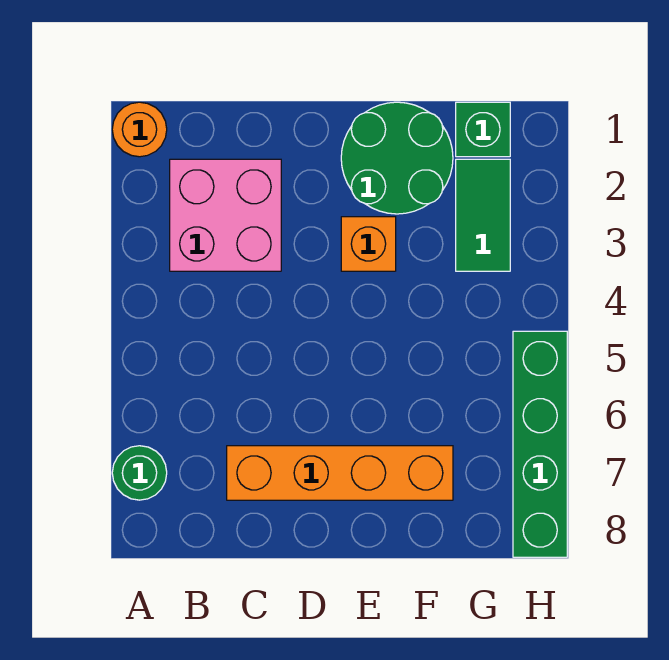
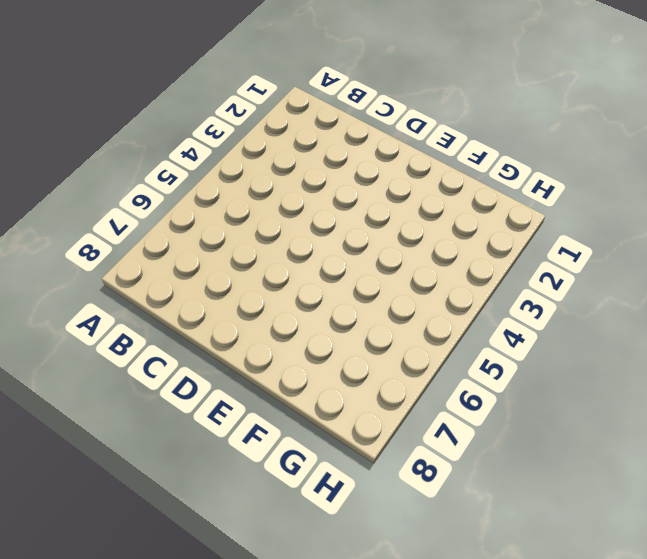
none -> orange 1x1 round brick [112,102,167,157]
none -> green 1x1 round brick [112,446,167,500]

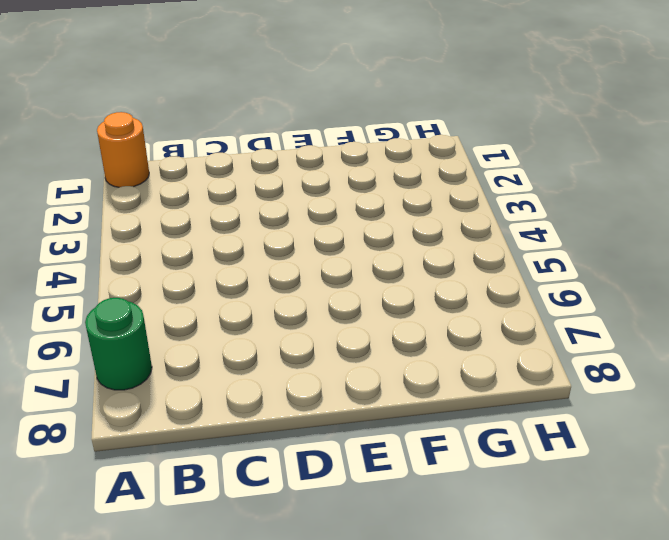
none -> pink 2x2 brick [170,159,281,271]
none -> orange 1x4 brick [227,446,453,500]

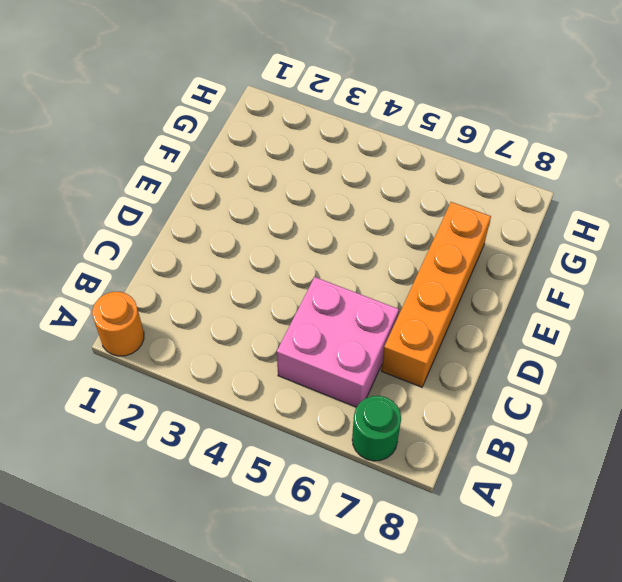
pink 2x2 brick [277,277,399,407] -> pink 2x2 brick moved to [170,159,281,271]
none -> green 2x2 round brick [341,102,453,214]
none -> orange 1x1 brick [341,217,396,271]

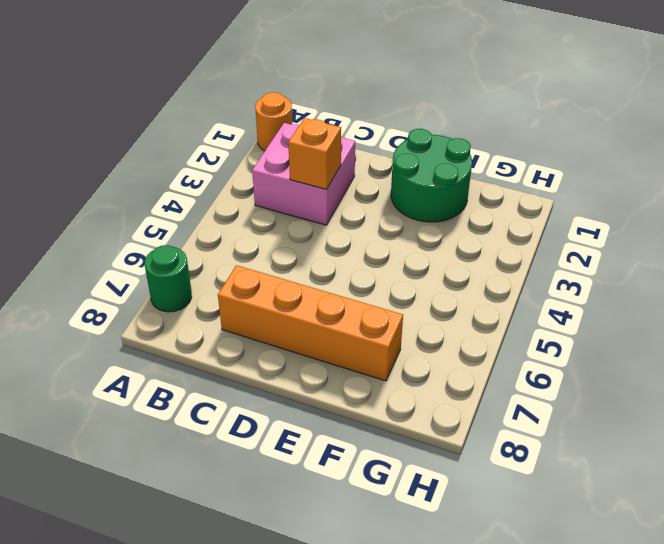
orange 1x1 brick [288,118,341,189] -> orange 1x1 brick moved to [341,217,396,271]
none -> green 1x1 brick [456,102,510,157]
none -> green 1x2 tile [456,159,510,271]

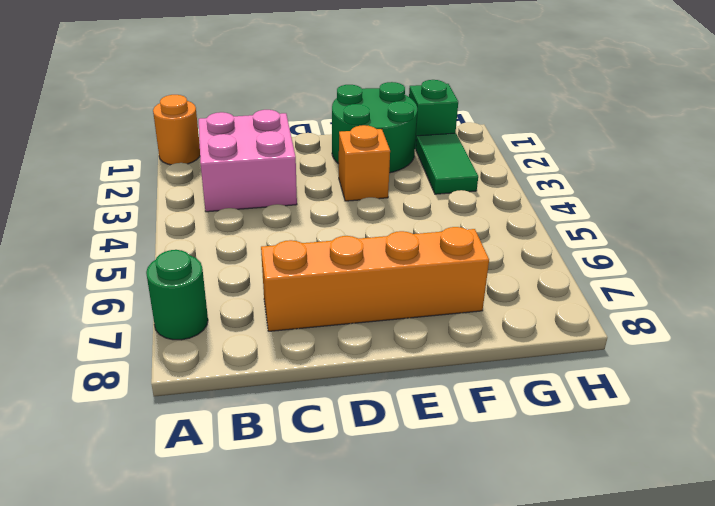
none -> green 1x4 brick [513,331,567,557]

